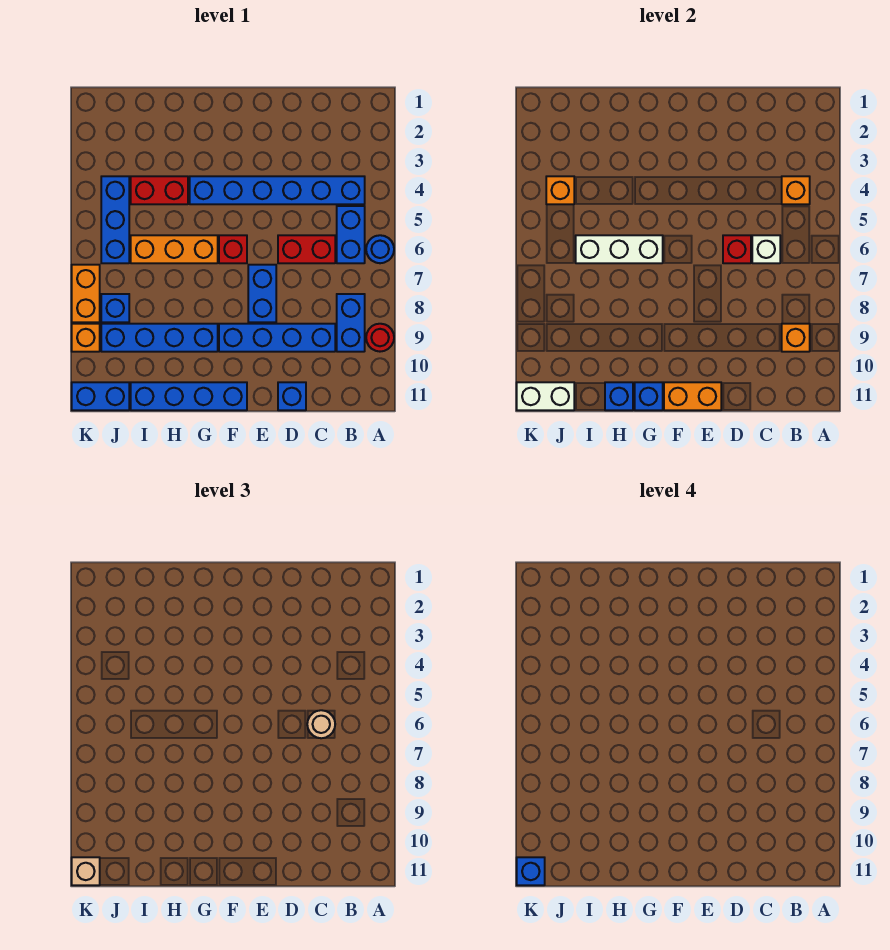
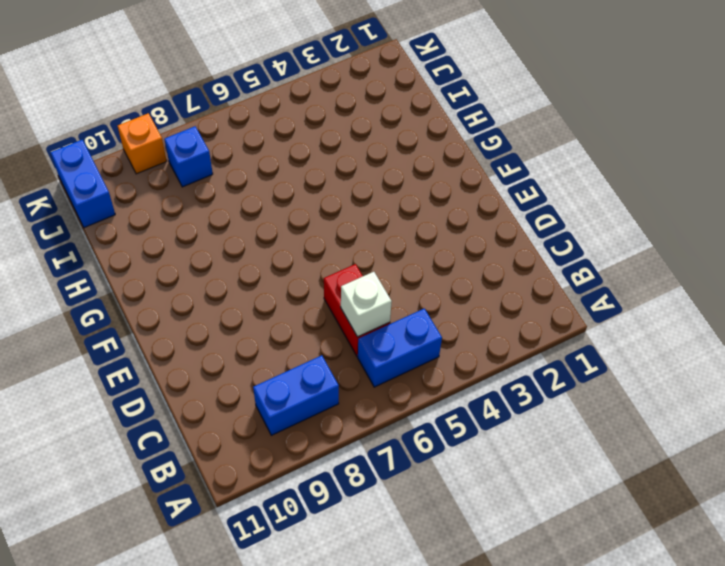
none -> blue 1x1 round brick [366,235,394,263]
none -> red 1x1 round brick [366,324,394,352]
none -> blue 1x6 brick [190,176,365,204]
none -> blue 1x4 brick [219,324,335,352]

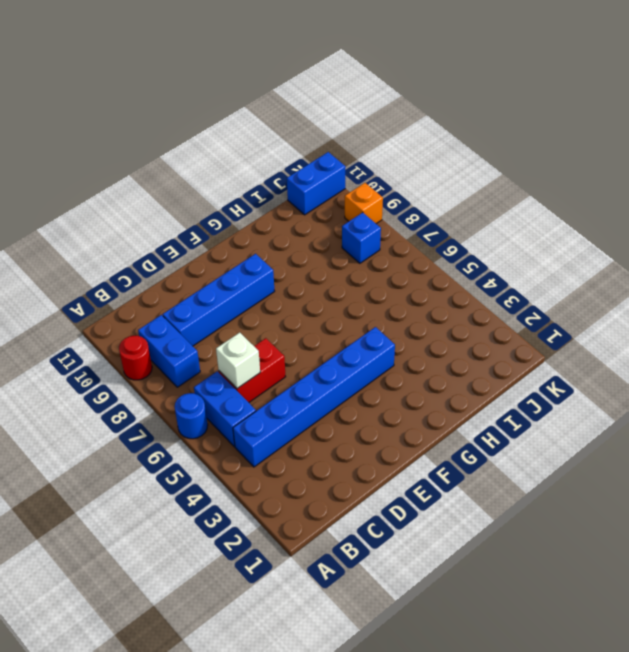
none -> blue 1x1 brick [278,382,306,410]
none -> blue 1x2 brick [248,265,276,322]
none -> red 1x1 brick [219,235,247,263]
none -> blue 1x4 brick [131,382,247,410]

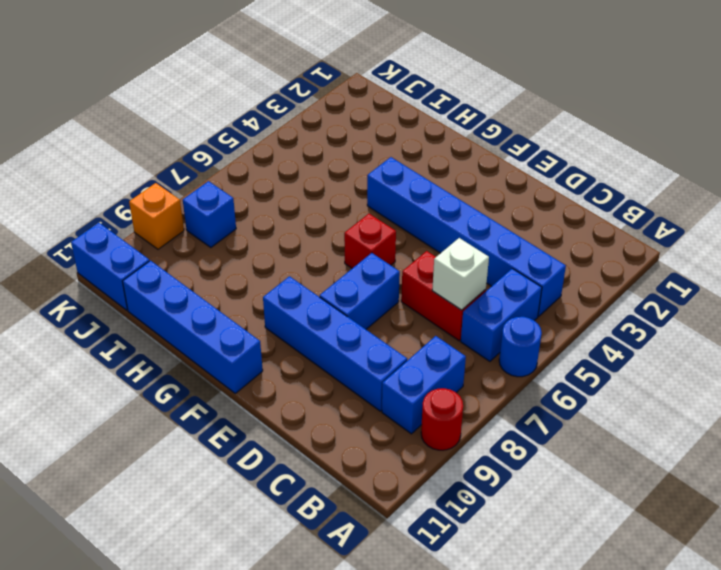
none -> blue 1x1 brick [278,382,306,410]
none -> orange 1x3 brick [131,235,218,263]
none -> blue 1x4 brick [101,324,218,352]
none -> red 1x2 brick [131,176,188,204]

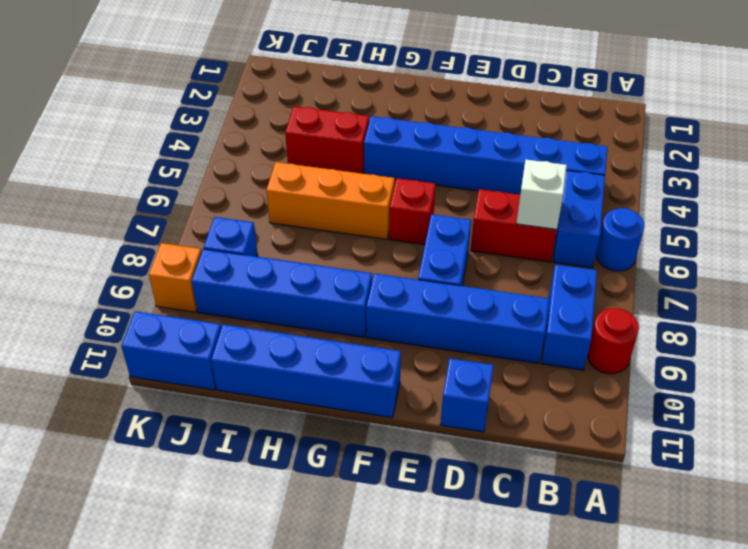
none -> blue 1x3 brick [101,176,129,263]
none -> orange 1x2 brick [72,265,100,322]
none -> orange 1x1 brick [782,176,810,204]
none -> orange 1x1 brick [782,324,810,352]

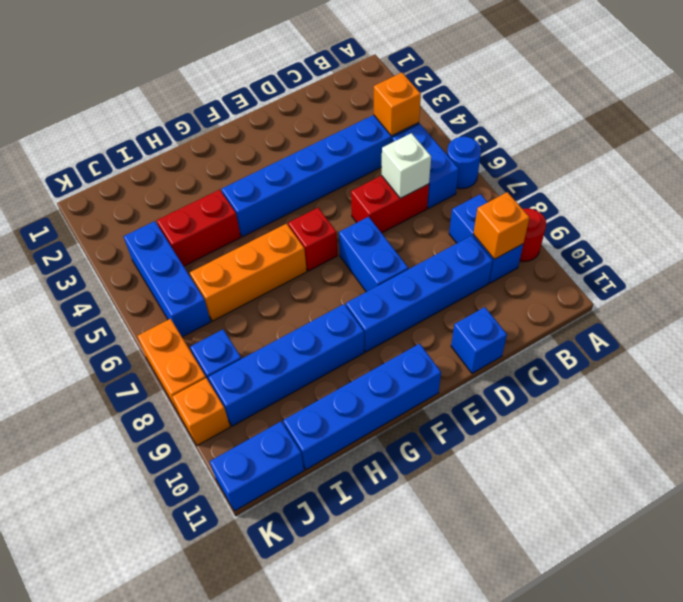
none -> red 1x1 brick [723,235,751,263]
none -> orange 1x2 brick [664,382,721,410]
none -> white 1x3 brick [576,235,663,263]
none -> blue 1x1 brick [635,382,663,410]

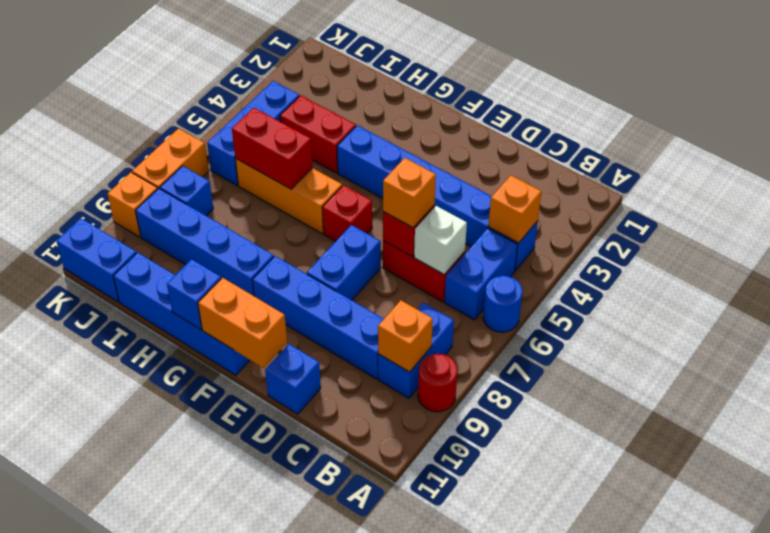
orange 1x1 brick [383,158,436,228] -> orange 1x1 brick moved to [546,176,574,204]
red 1x2 brick [232,108,313,189] -> white 1x3 brick [576,235,663,263]
none -> blue 1x1 brick [605,382,633,410]
none -> white 1x2 brick [517,382,574,410]
none -> tan 1x1 round brick [307,710,335,738]
none -> tan 1x1 brick [72,857,100,885]

